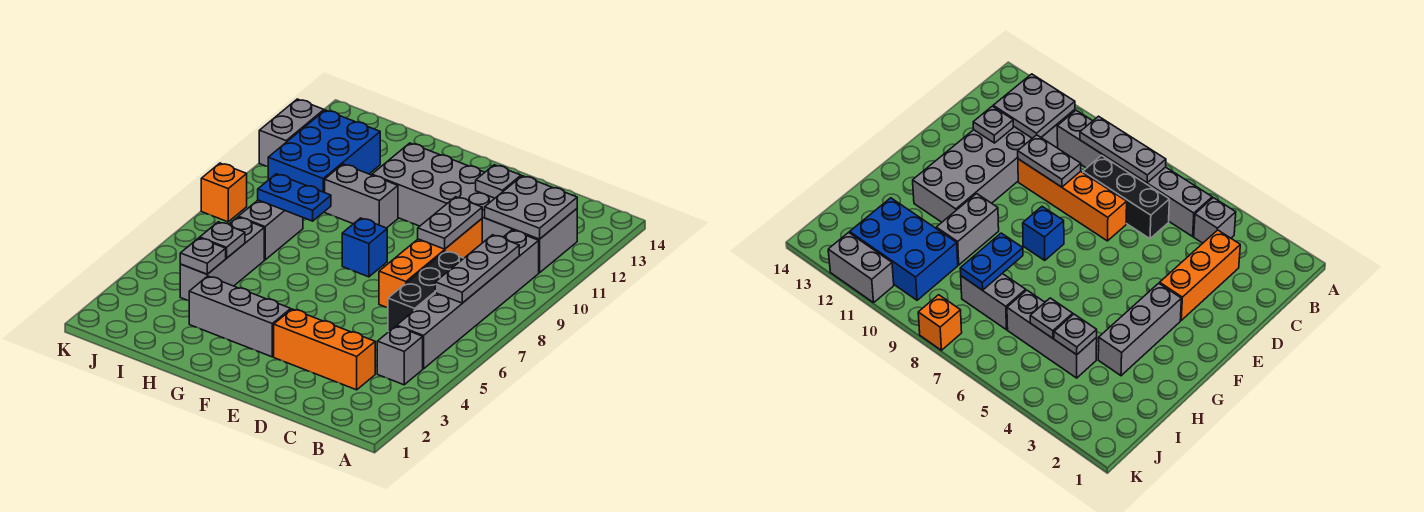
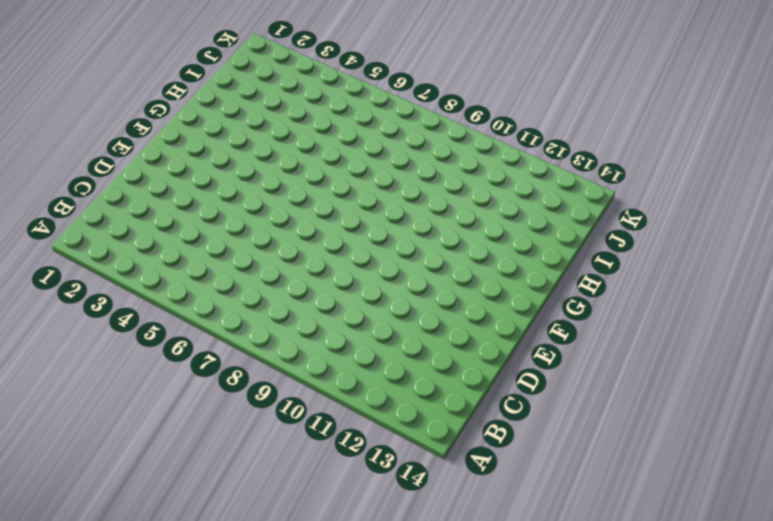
none -> grey 1x1 brick [377,326,423,385]
none -> grey 1x6 brick [397,230,539,369]
none -> grey 2x6 brick [372,143,577,273]

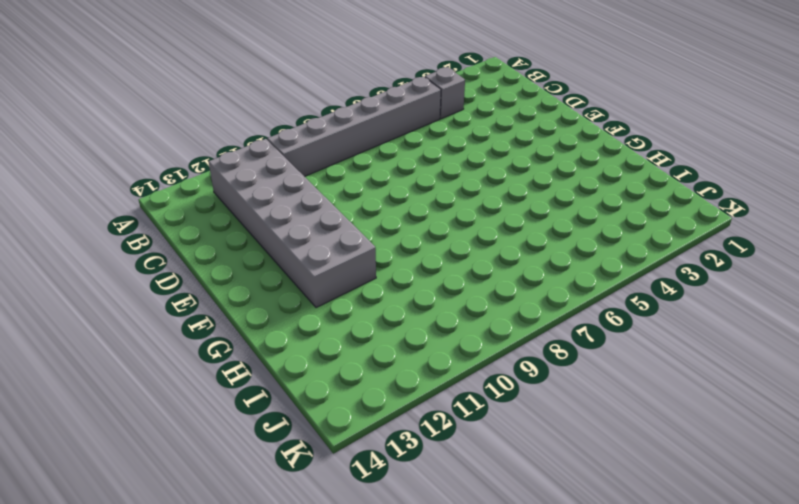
none -> orange 1x3 brick [274,309,375,390]
none -> black 1x3 brick [388,251,464,332]
none -> orange 1x4 brick [379,219,482,308]

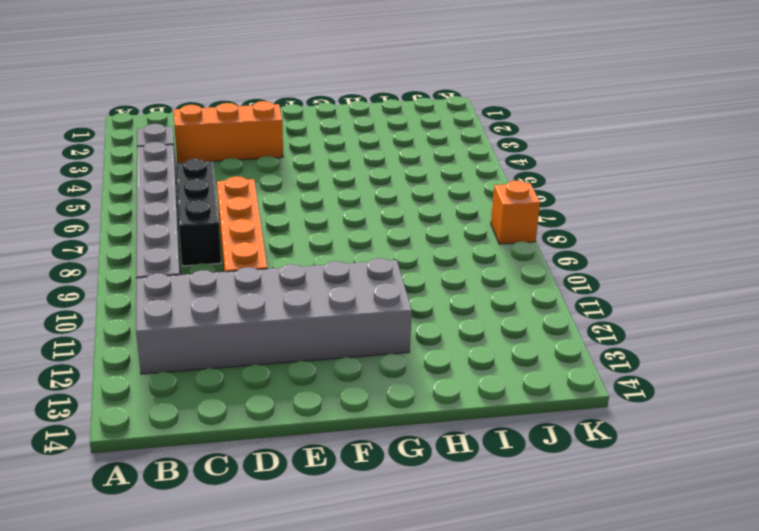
none -> grey 1x3 brick [189,276,291,357]
none -> blue 1x1 brick [342,218,387,277]
none -> grey 1x2 brick [325,164,398,228]

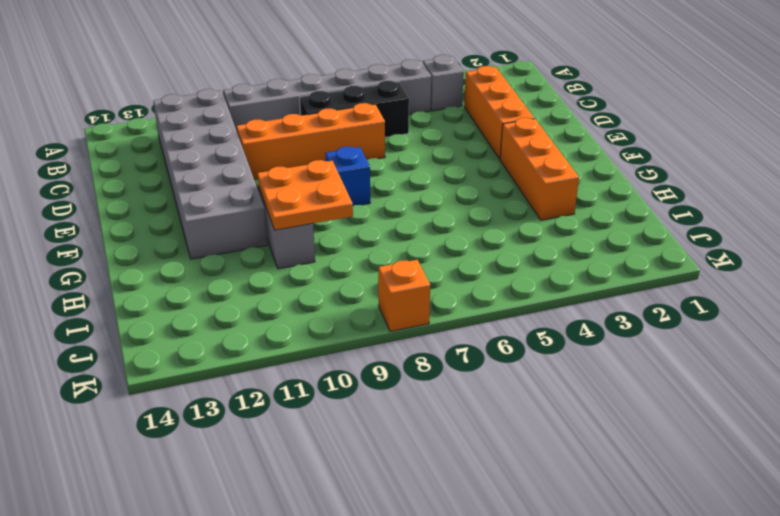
orange 1x3 brick [500,118,579,220] -> grey 1x3 brick [189,276,291,357]
orange 2x2 plate [257,160,353,230] -> none
none -> grey 1x3 brick [180,217,264,301]
none -> grey 1x2 brick [238,200,303,260]
none -> blue 2x3 brick [268,110,380,193]

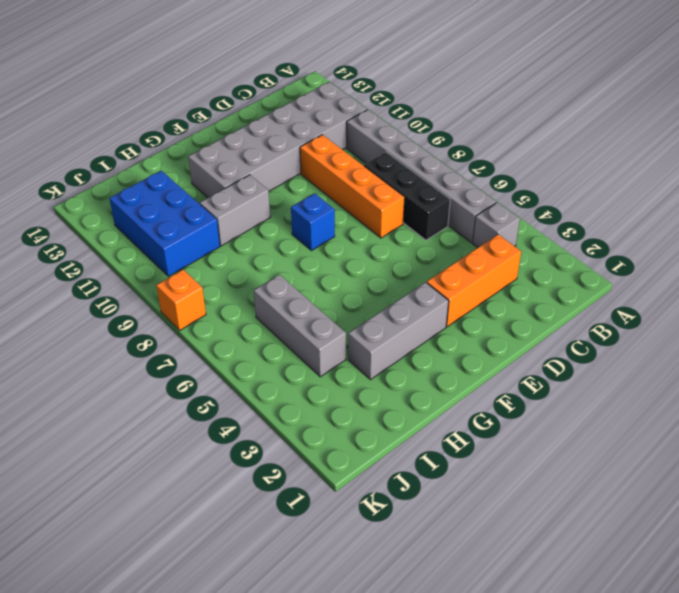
none -> grey 1x2 brick [238,200,303,260]
none -> grey 1x2 brick [259,99,324,167]
none -> grey 1x3 plate [435,235,519,303]

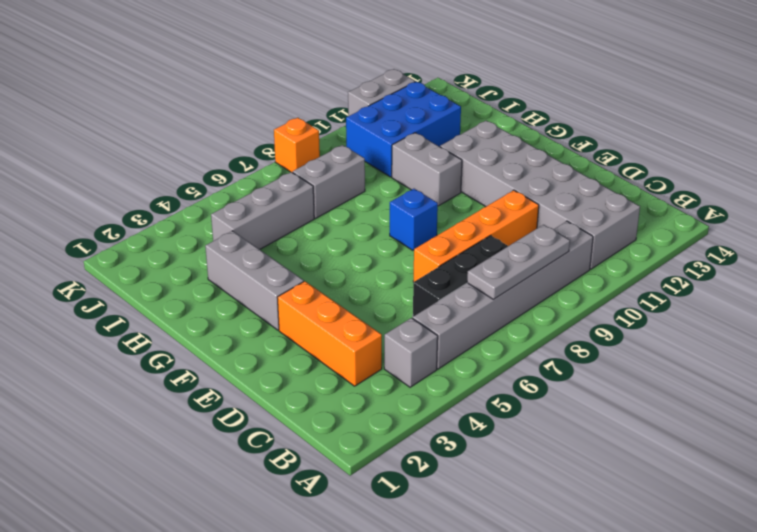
none -> grey 2x2 plate [485,176,577,239]
none -> grey 1x2 plate [418,197,482,249]
none -> grey 1x1 plate [476,165,521,198]

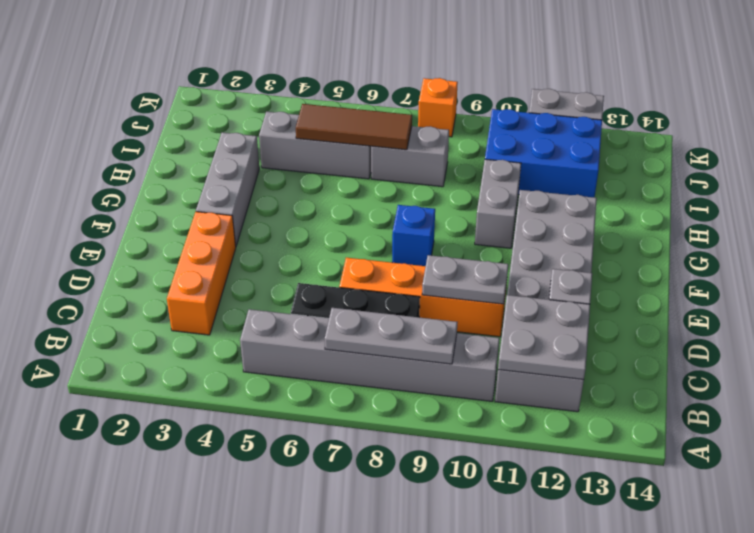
brown 1x3 tile [296,104,412,150] -> grey 1x1 plate [200,222,245,258]
none -> grey 1x1 brick [377,326,423,385]
none -> blue 1x2 plate [258,174,331,221]
none -> grey 1x1 plate [180,238,226,274]

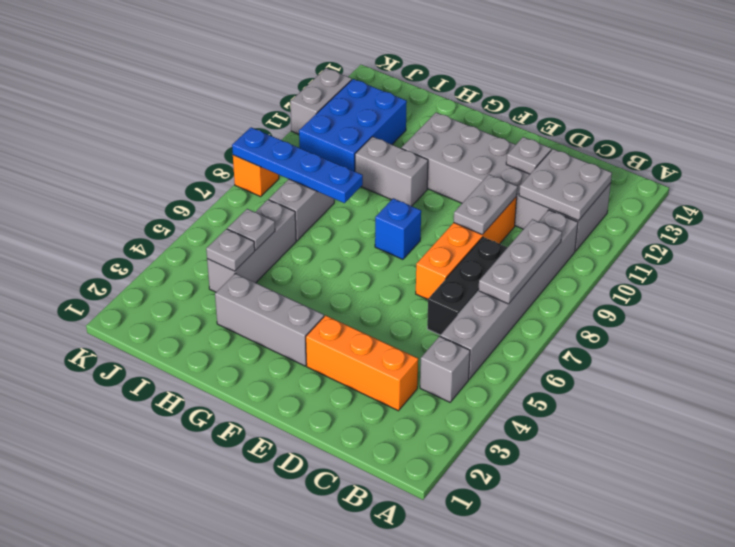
blue 1x4 plate [232,127,363,203] -> blue 1x2 plate [258,174,331,221]

